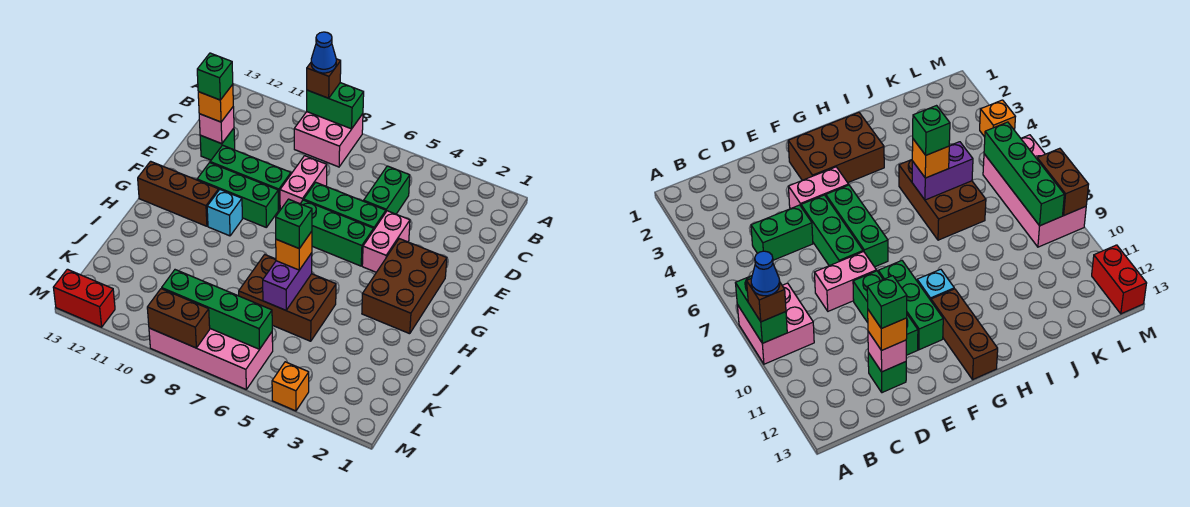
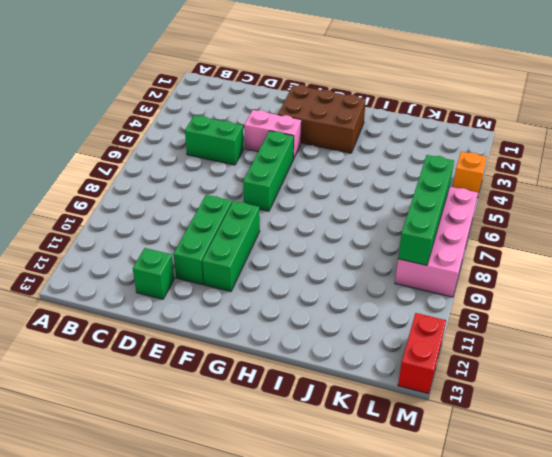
none -> pink 2x2 brick [294,112,363,167]
none -> pink 1x2 brick [280,156,327,210]
none -> green 1x3 brick [304,182,386,229]

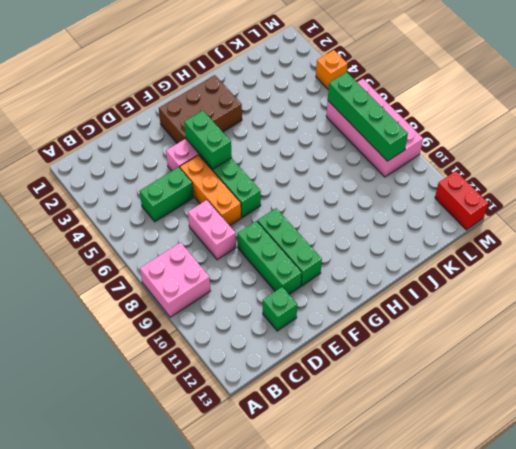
pink 1x2 brick [188,200,236,260] -> pink 1x2 brick turned to [280,156,327,210]
orange 1x3 brick [180,155,241,226] -> green 1x3 brick [304,182,386,229]
green 1x2 brick [184,111,232,169] -> green 1x2 brick moved to [307,83,364,129]
none -> cyan 1x1 brick [207,190,242,236]
none -> brown 1x3 brick [138,161,219,226]
none -> brown 2x3 brick [239,255,336,341]

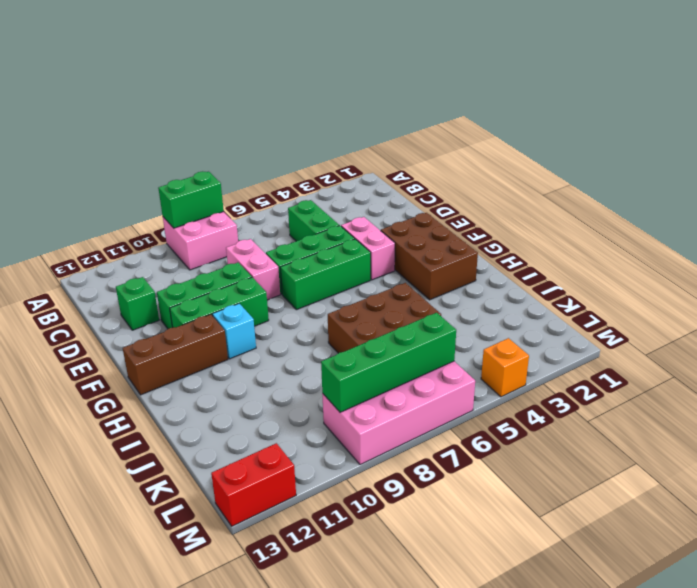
none -> pink 1x1 brick [199,107,234,144]
none -> purple 1x2 brick [263,253,312,310]
none -> brown 1x2 brick [147,289,210,348]

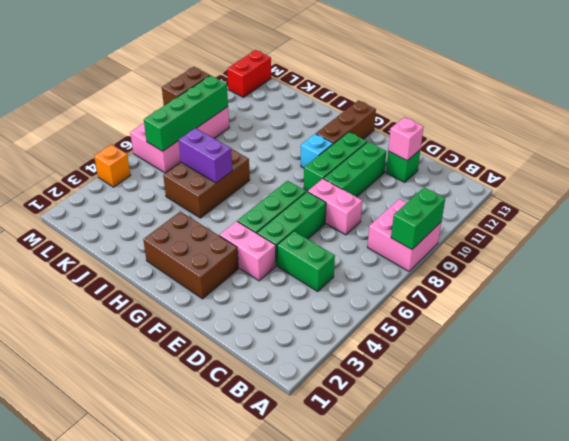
none -> brown 1x1 brick [307,59,341,98]
none -> orange 1x1 brick [198,84,233,122]
none -> orange 1x1 brick [276,231,312,270]

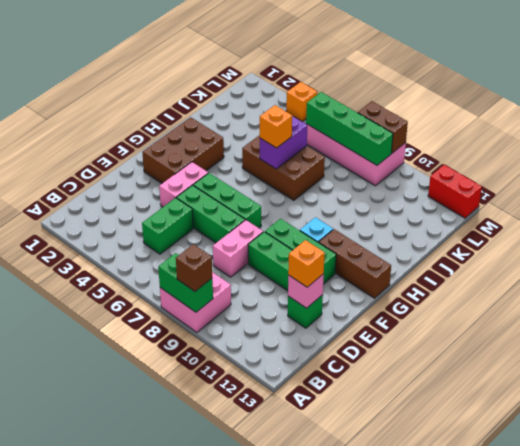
none -> blue 1x1 cone [311,32,336,73]
none -> green 1x1 brick [197,53,233,100]
none -> green 1x1 brick [276,199,312,248]

